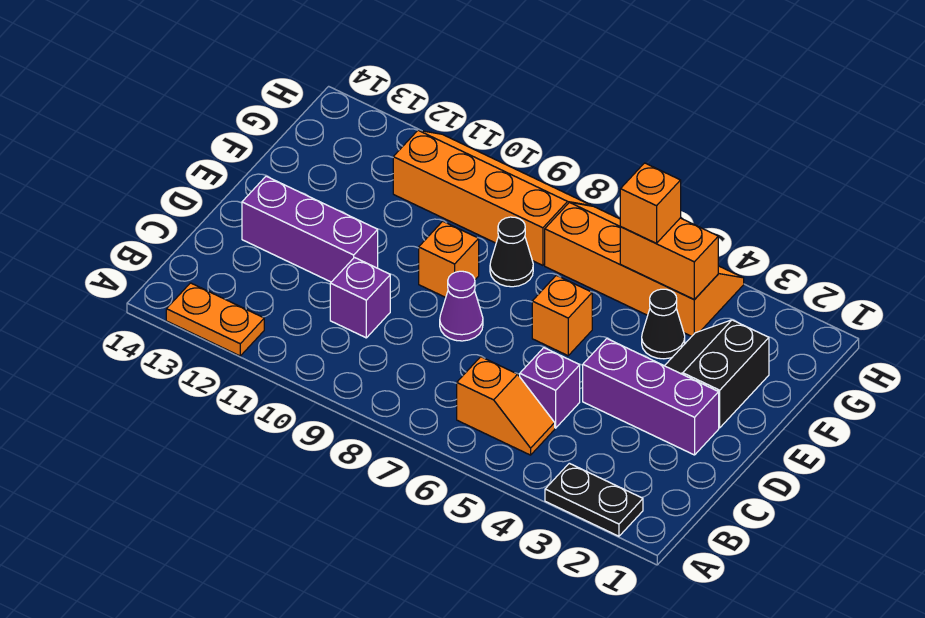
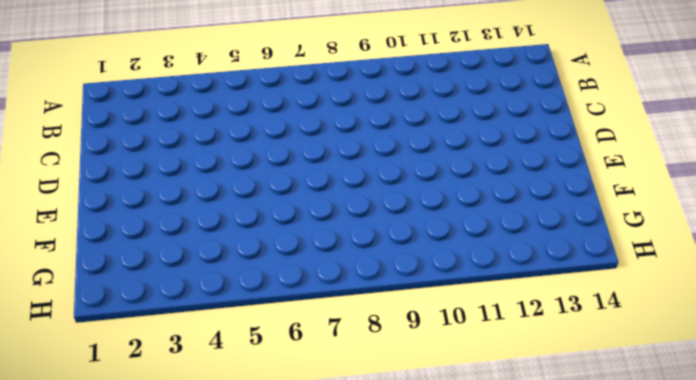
none -> black 1x2 plate [545,463,643,536]
none -> orange 1x2 plate [166,283,264,356]
none -> orange 1x2 slope [457,357,555,455]

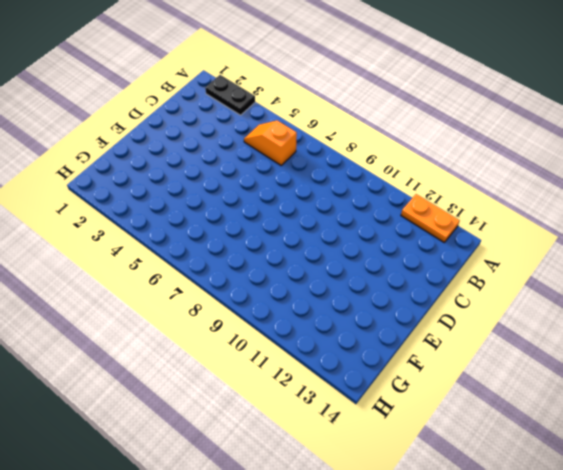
none -> purple 1x1 brick [520,348,580,428]
none -> purple 1x1 brick [330,258,390,338]
none -> purple 1x3 brick [583,339,719,455]

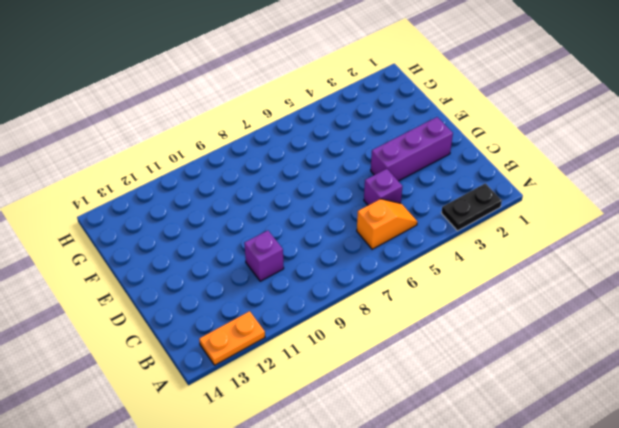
none -> purple 1x1 cone [440,271,483,341]
none -> purple 1x3 brick [242,176,378,282]
none -> black 2x2 slope [665,320,769,428]

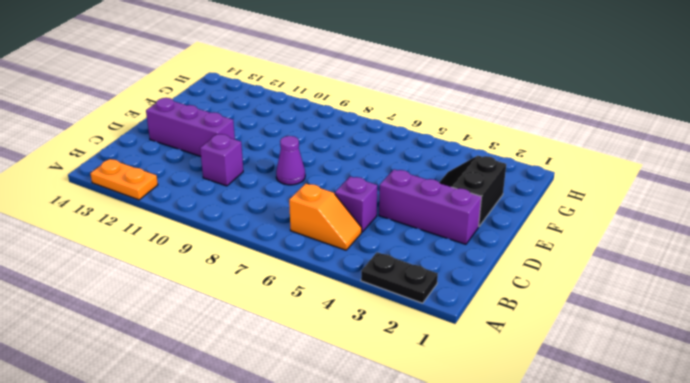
none -> orange 1x1 brick [532,275,592,356]
none -> orange 1x1 brick [419,221,479,297]
none -> black 1x1 cone [642,289,685,359]

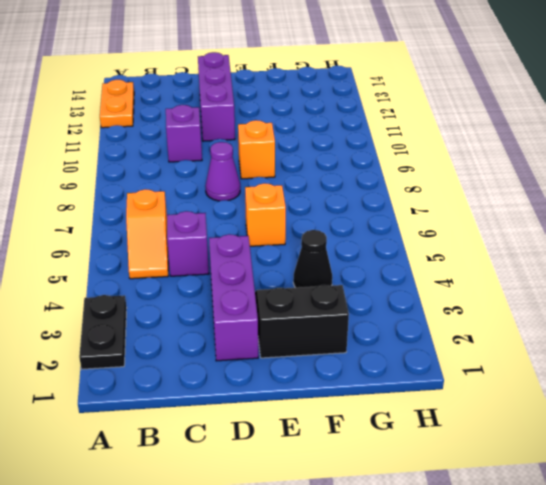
none -> black 1x1 cone [490,217,533,287]
none -> orange 2x4 slope [545,202,744,336]
none -> orange 2x4 slope [393,130,591,265]

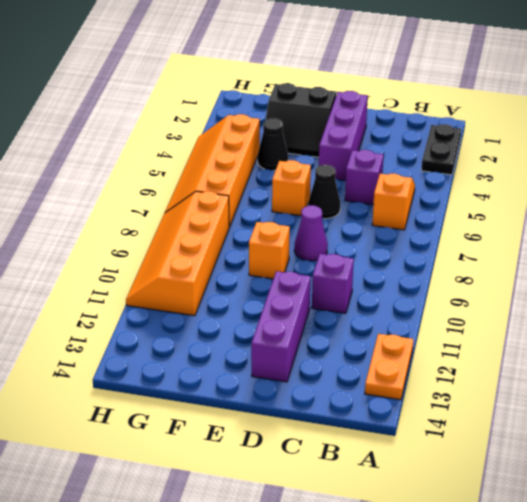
black 1x1 cone [308,165,340,219] -> black 1x1 cone moved to [490,217,533,287]
none -> orange 1x2 brick [620,218,718,300]
none -> orange 1x1 brick [620,163,681,243]

